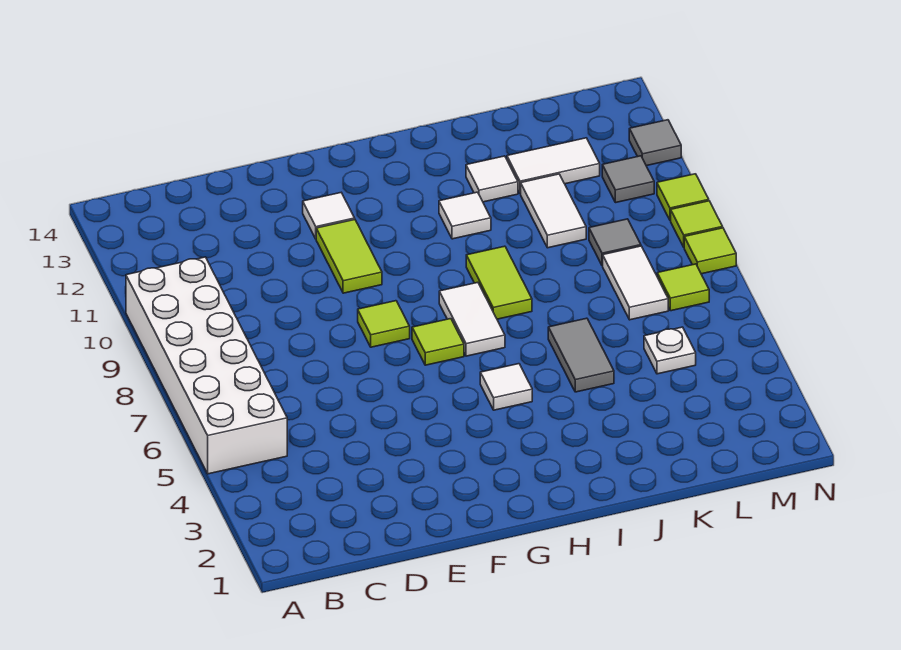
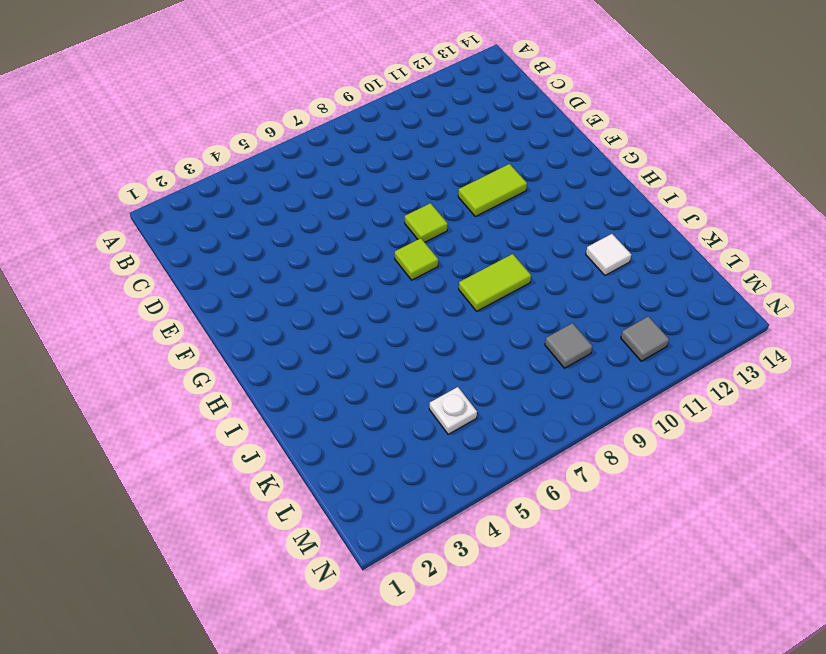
none -> white 2x6 brick [126,257,287,474]
none -> white 1x1 tile [303,193,355,239]
none -> white 1x1 tile [480,364,532,410]

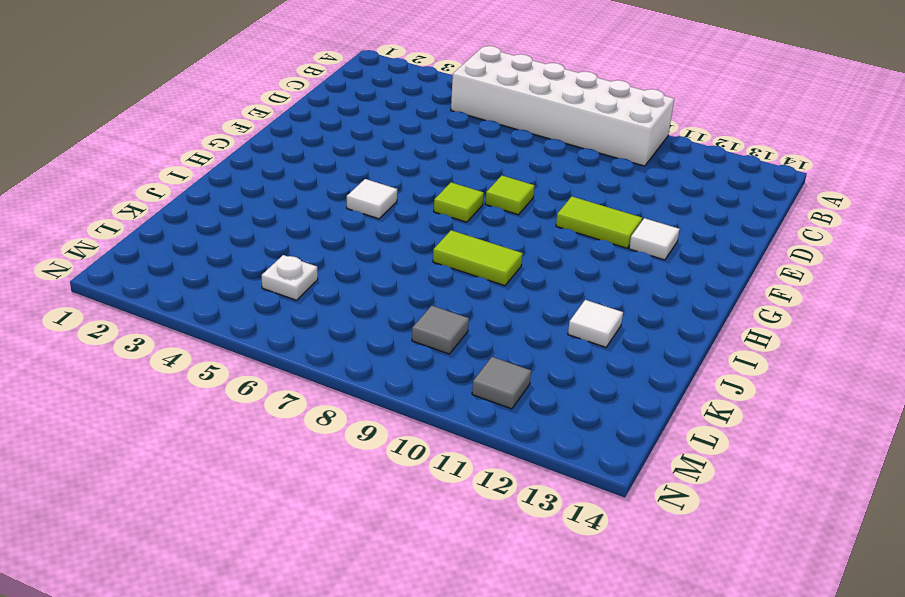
none -> white 1x2 tile [439,282,505,356]
none -> white 1x1 tile [439,192,491,239]
none -> grey 1x2 tile [548,318,614,392]

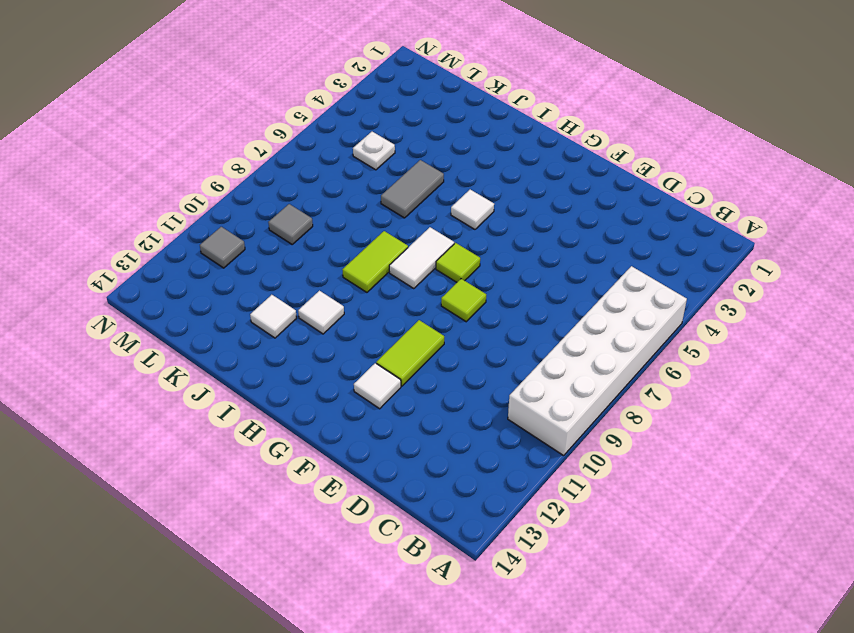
none -> white 1x2 tile [521,174,586,248]
none -> white 1x2 tile [507,138,600,194]
none -> white 1x2 tile [603,246,668,320]

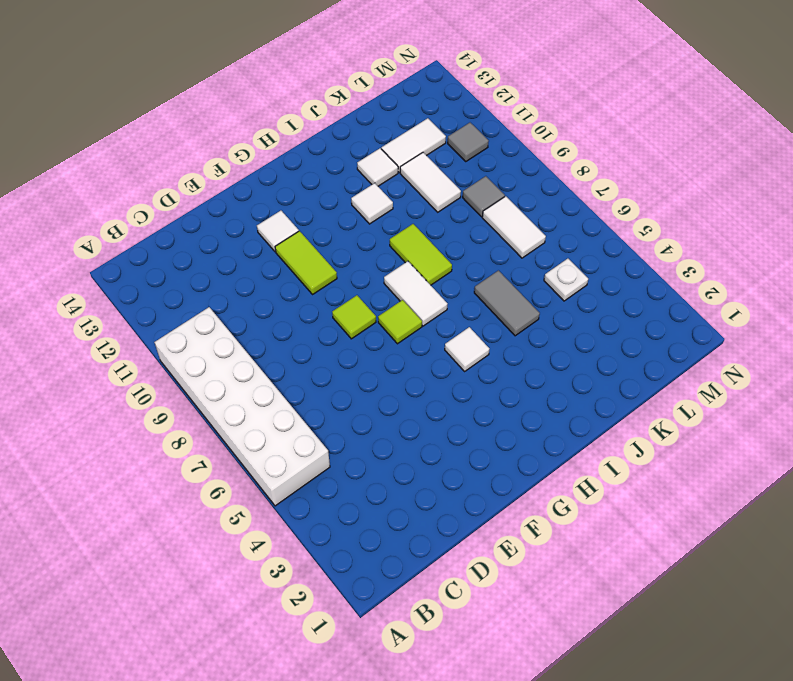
none -> lime 1x1 tile [657,264,709,311]
none -> lime 1x1 tile [684,228,736,274]
none -> lime 1x1 tile [671,201,723,247]

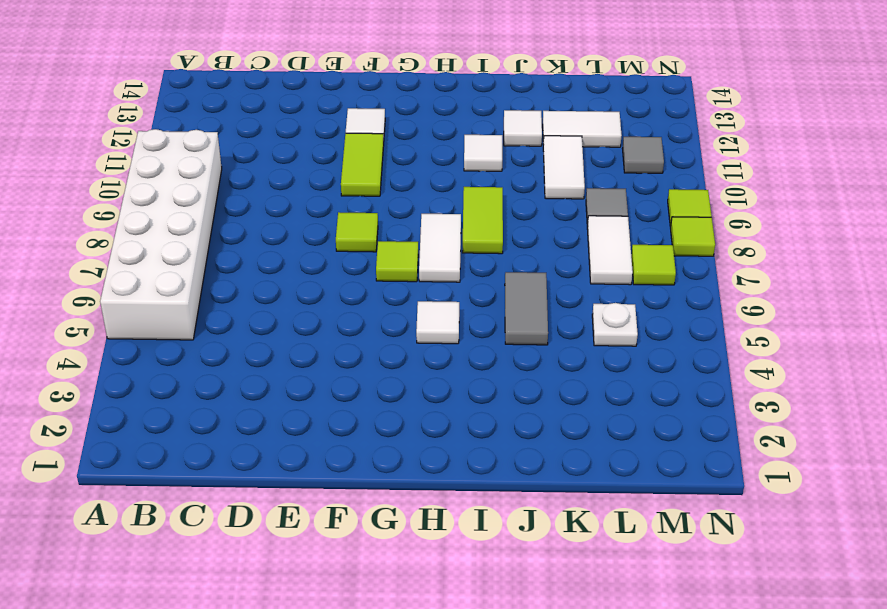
none -> lime 1x1 tile [657,174,709,221]
none -> grey 1x1 tile [629,120,681,166]

